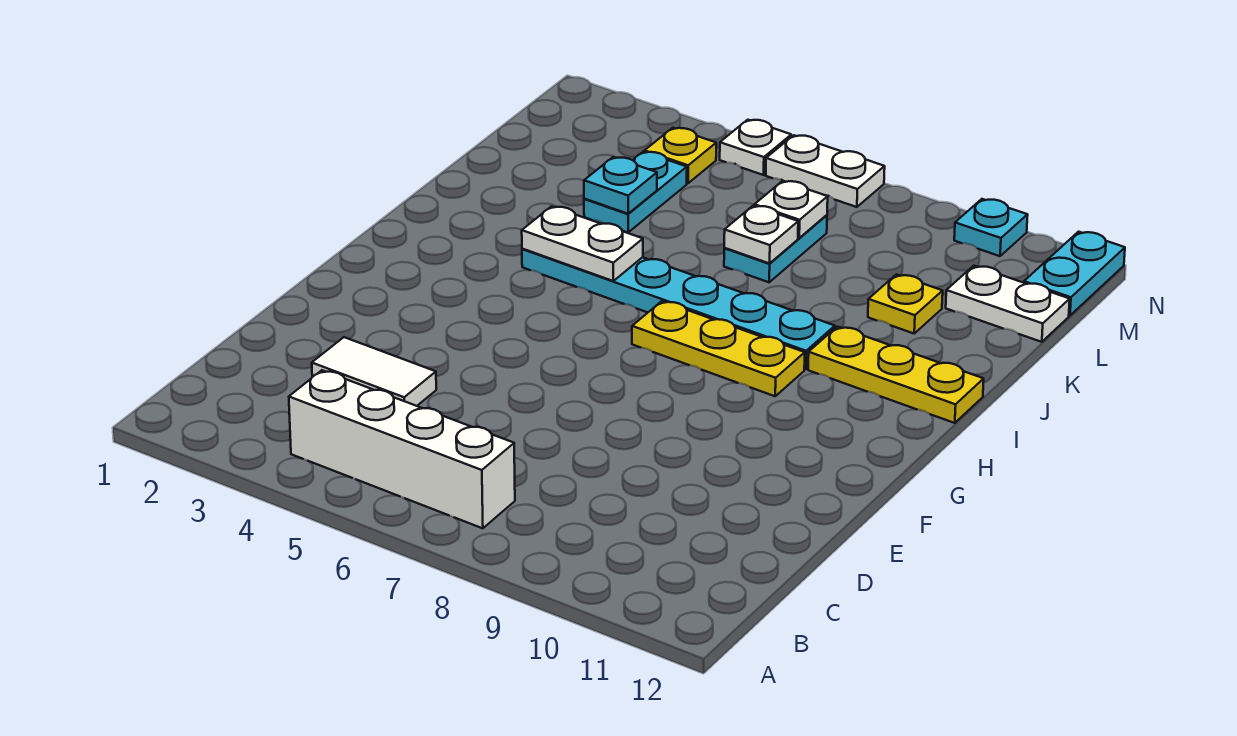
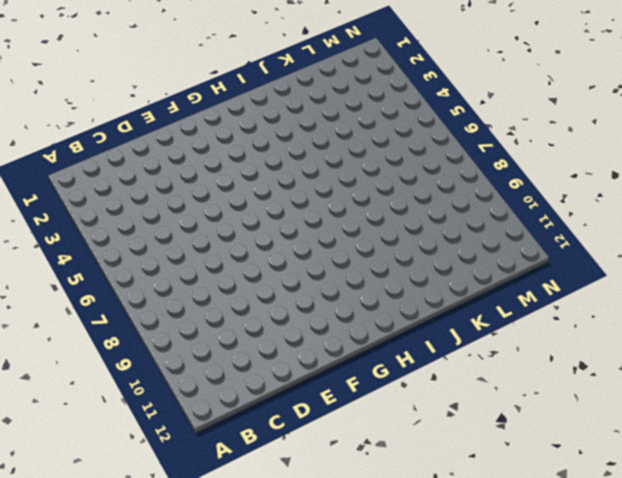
none -> white 1x4 brick [289,370,515,528]
none -> white 1x2 tile [312,337,436,406]
none -> yellow 1x3 plate [632,301,805,396]

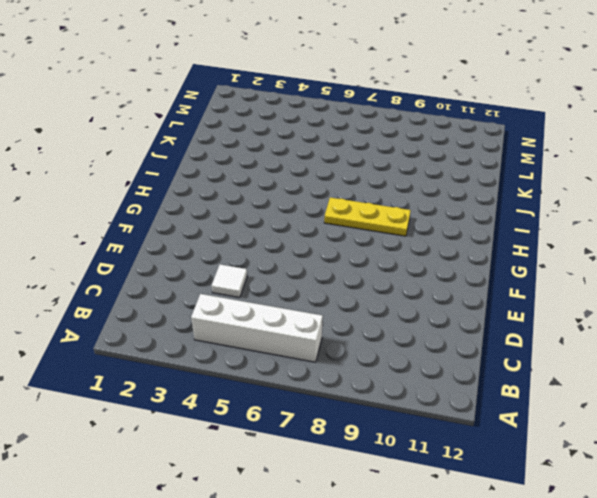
white 1x1 tile [212,264,247,298] -> white 1x2 tile [312,337,436,406]
none -> cyan 1x6 plate [522,249,835,369]
none -> yellow 1x3 plate [808,327,984,423]
none -> cyan 1x2 plate [584,152,687,232]

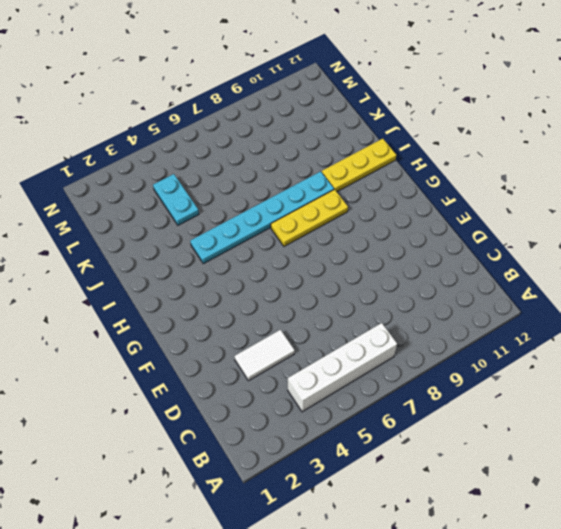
none -> cyan 1x2 plate [724,215,827,282]
none -> yellow 1x1 plate [868,274,943,333]
none -> white 1x2 plate [946,266,1070,342]

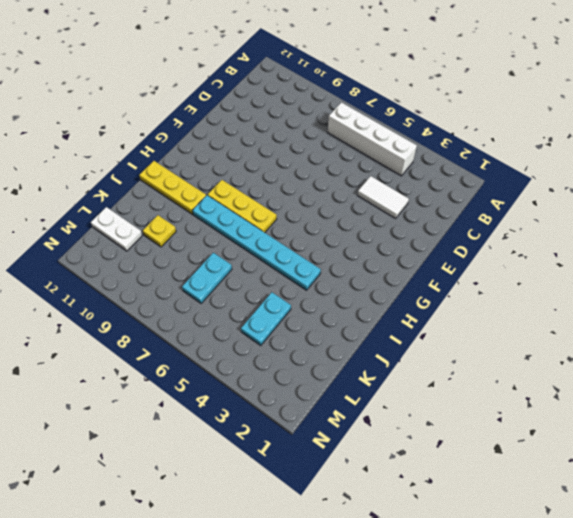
none -> yellow 1x1 plate [645,128,716,183]
none -> cyan 1x2 plate [1024,232,1125,316]
none -> white 1x1 plate [720,120,791,175]

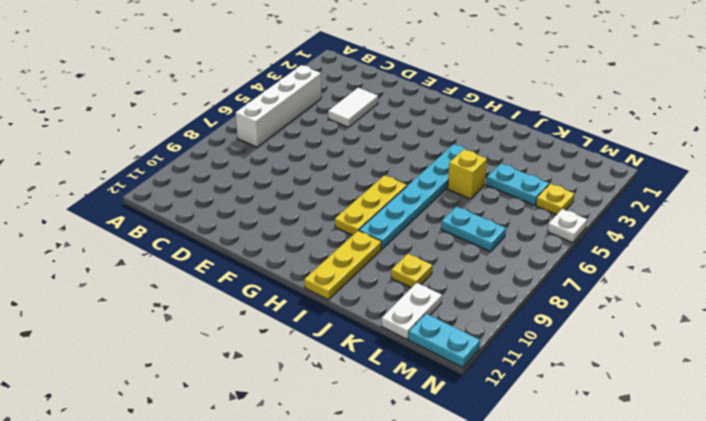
yellow 1x1 brick [448,149,487,199] -> none
none -> white 1x2 plate [766,135,885,207]
none -> cyan 1x1 plate [954,199,1028,256]
none -> white 1x2 plate [522,206,643,281]

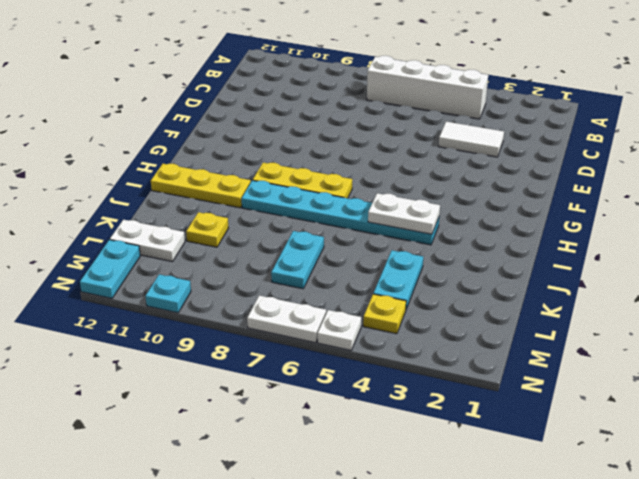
none -> cyan 1x1 plate [584,157,657,214]
none -> white 1x1 plate [724,206,798,263]
none -> white 1x1 plate [754,181,828,238]

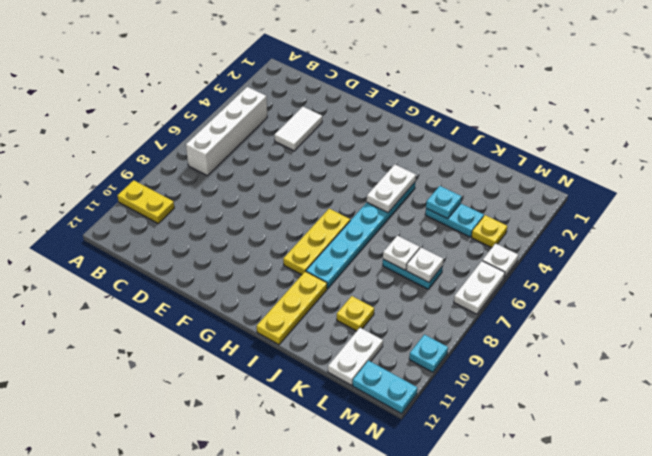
yellow 1x2 plate [118,180,174,223] -> none

